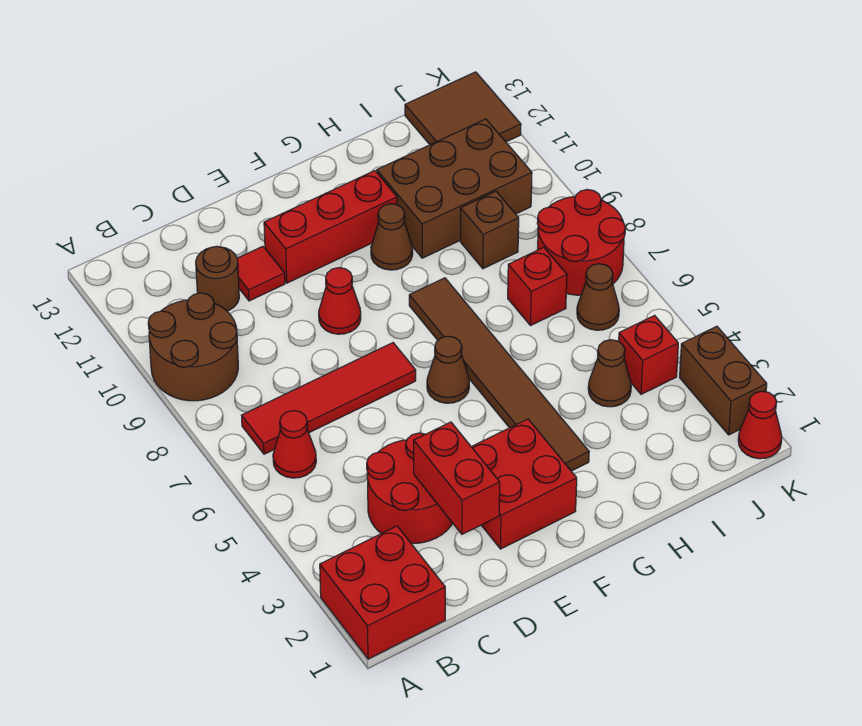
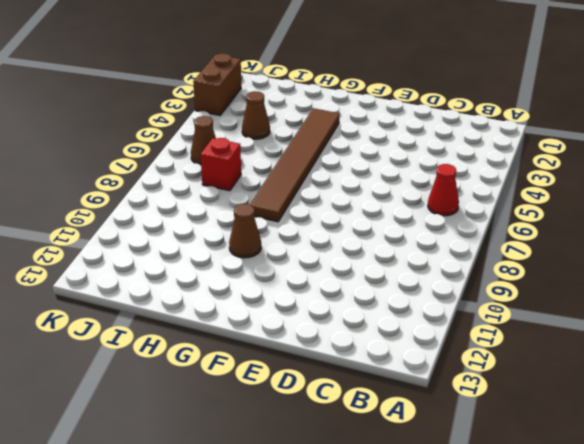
none -> red 2x2 brick [320,526,445,659]
none -> brown 2x2 round brick [148,293,238,401]
none -> red 1x4 tile [242,343,416,454]

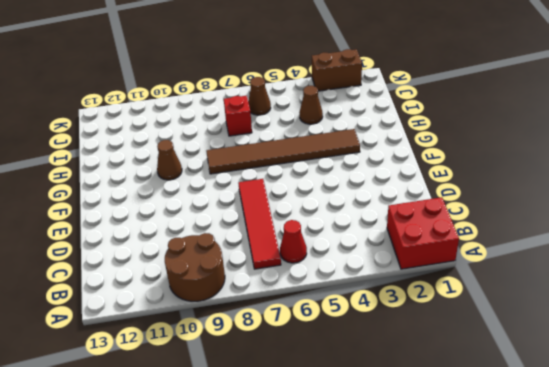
none -> red 2x2 round brick [367,433,453,544]
none -> brown 1x1 round brick [196,246,239,311]
none -> red 1x1 tile [237,246,285,301]

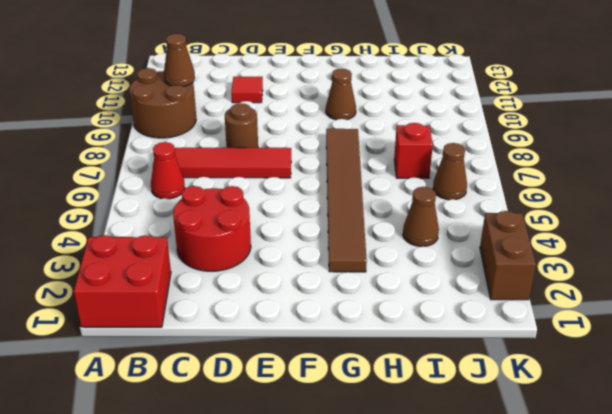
brown 1x1 cone [164,34,195,86] -> brown 1x1 cone moved to [427,336,469,403]
brown 1x1 round brick [225,103,258,148] -> brown 1x1 round brick moved to [196,246,239,311]
none -> red 2x2 brick [472,419,577,549]
none -> red 1x1 cone [319,268,361,334]
none -> red 1x3 brick [264,171,397,283]

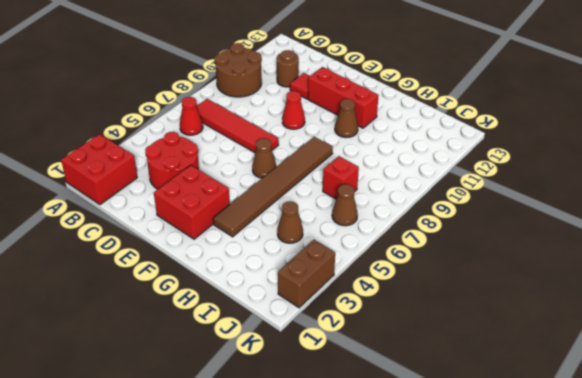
none -> brown 2x3 brick [377,119,532,258]
none -> brown 1x1 brick [460,191,519,269]
none -> red 1x1 brick [619,315,678,394]

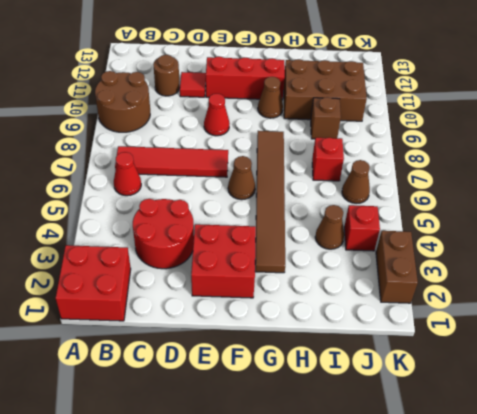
none -> red 2x2 round brick [537,190,625,295]
none -> brown 2x2 tile [405,72,521,145]
none -> red 1x1 cone [738,391,782,459]

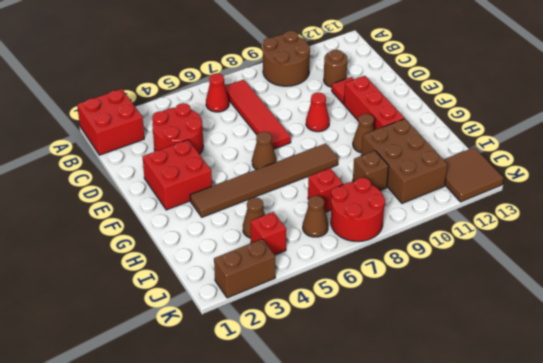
none -> red 1x1 cone [738,391,782,459]
none -> red 1x2 brick [414,422,500,534]

